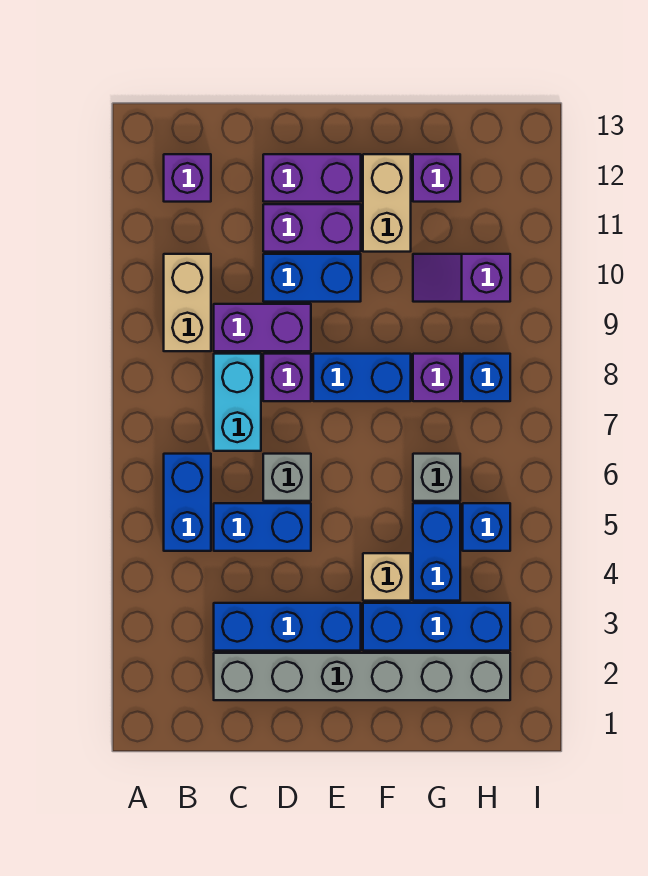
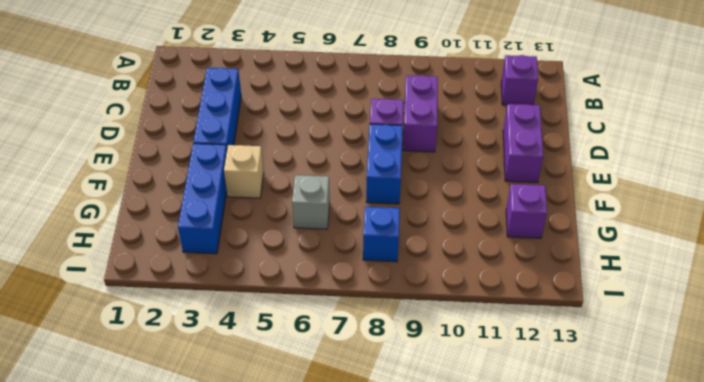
none -> blue 1x2 brick [164,454,211,551]
none -> tan 1x2 brick [164,254,211,351]
none -> grey 1x6 brick [214,653,510,700]

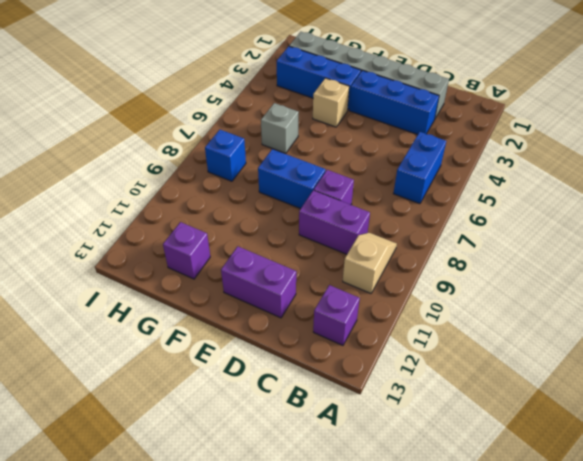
tan 1x2 slope [343,233,397,293] -> tan 1x2 brick [164,254,211,351]
none -> blue 1x2 brick [214,503,311,551]
none -> cyan 1x2 brick [214,354,261,451]
none -> grey 1x1 brick [263,454,311,501]

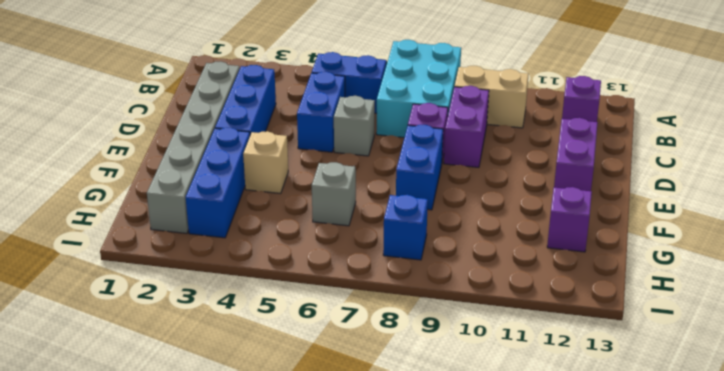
cyan 2x3 brick [376,40,461,138] -> cyan 1x2 brick [214,354,261,451]
none -> blue 1x2 brick [263,254,361,302]
none -> purple 1x2 brick [263,204,361,252]
none -> tan 1x2 brick [363,154,411,252]

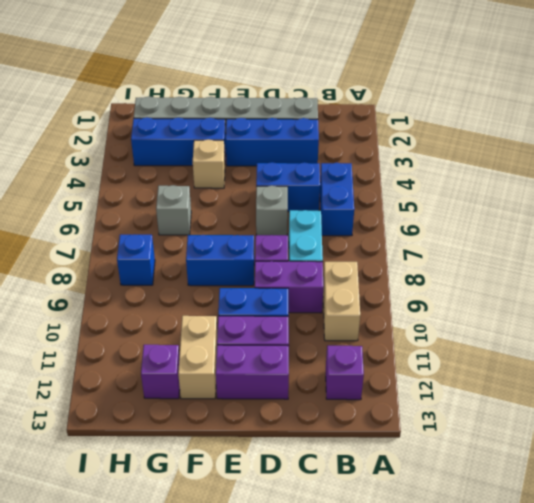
none -> blue 1x2 brick [413,503,460,601]
none -> purple 1x1 brick [413,354,460,401]
none -> purple 1x2 slope [413,254,510,302]

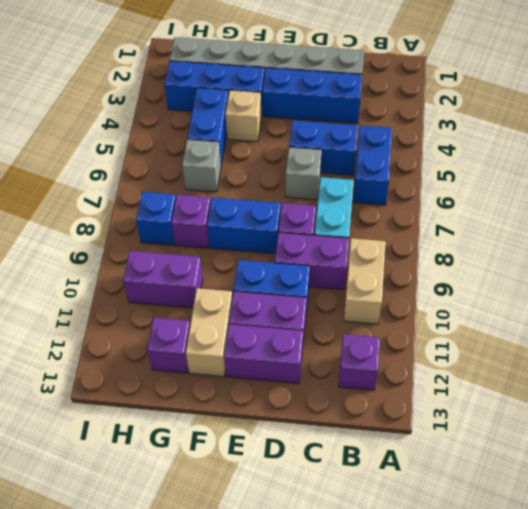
purple 1x2 brick [123,251,203,308] -> purple 1x2 slope [413,254,510,302]
none -> blue 1x1 brick [463,503,510,551]

